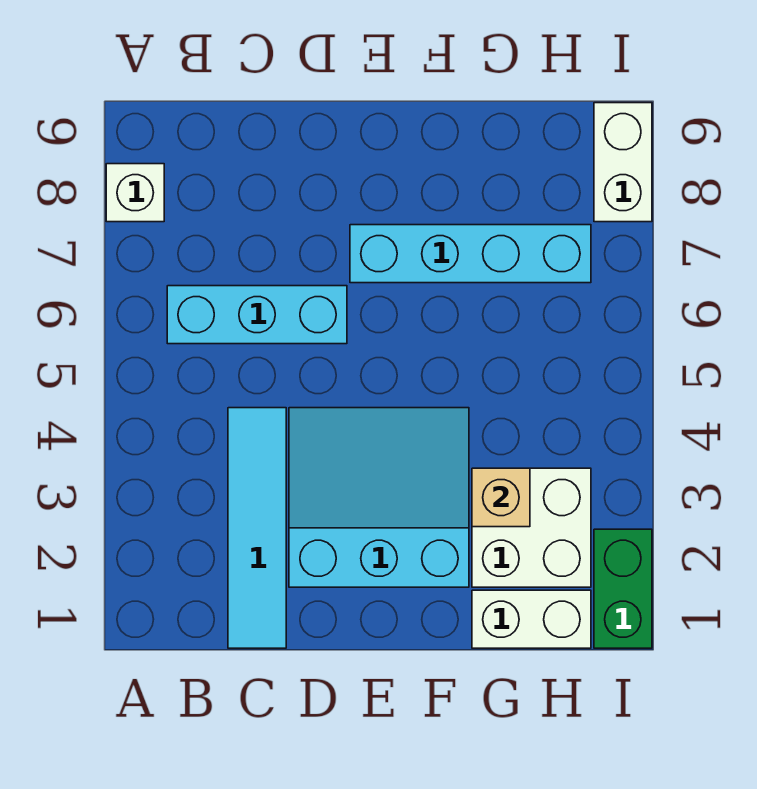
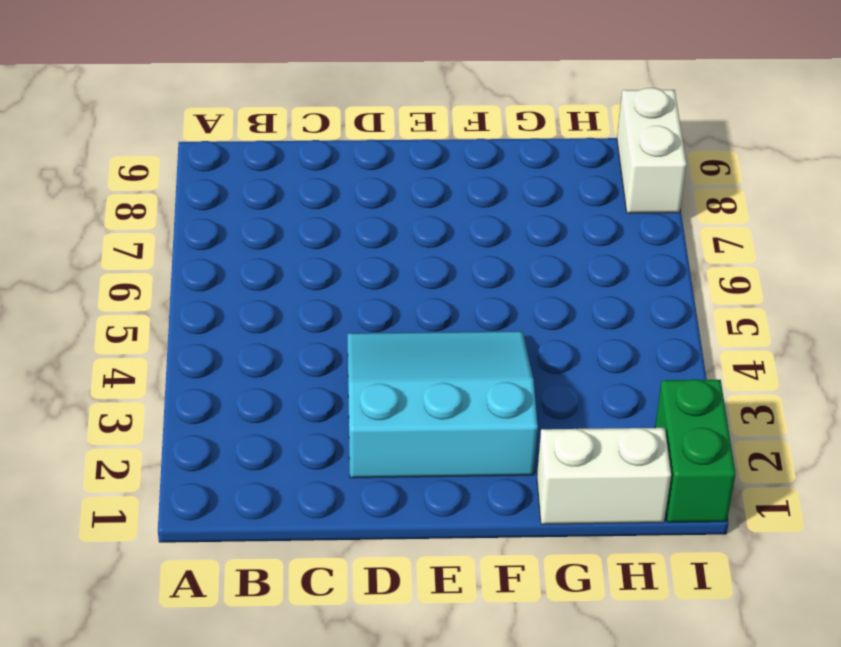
none -> white 1x1 brick [106,164,164,222]
none -> cyan 1x3 brick [167,286,347,344]

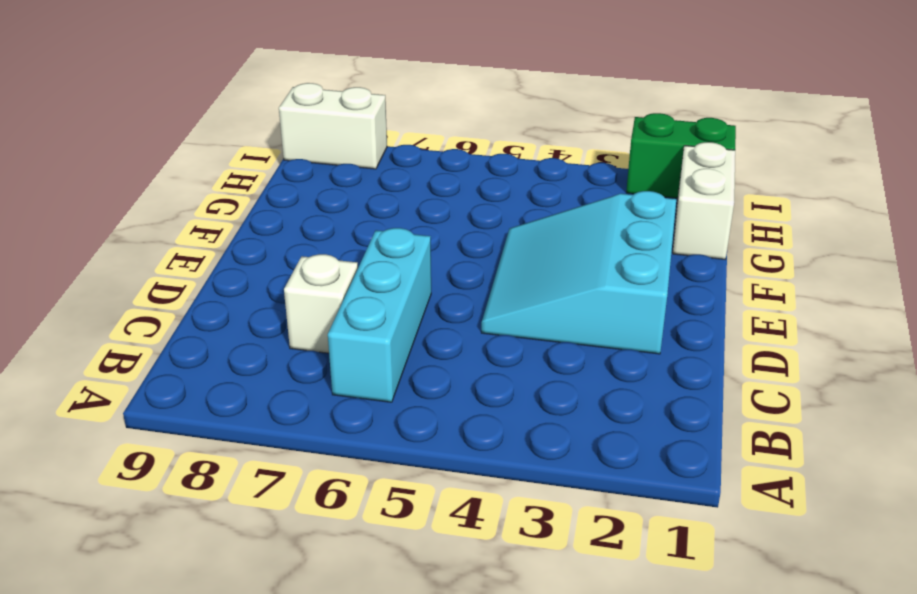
white 1x1 brick [284,254,358,353] -> white 1x1 brick moved to [106,164,164,222]
none -> cyan 1x4 tile [228,408,286,648]
none -> cyan 1x4 brick [350,225,591,283]

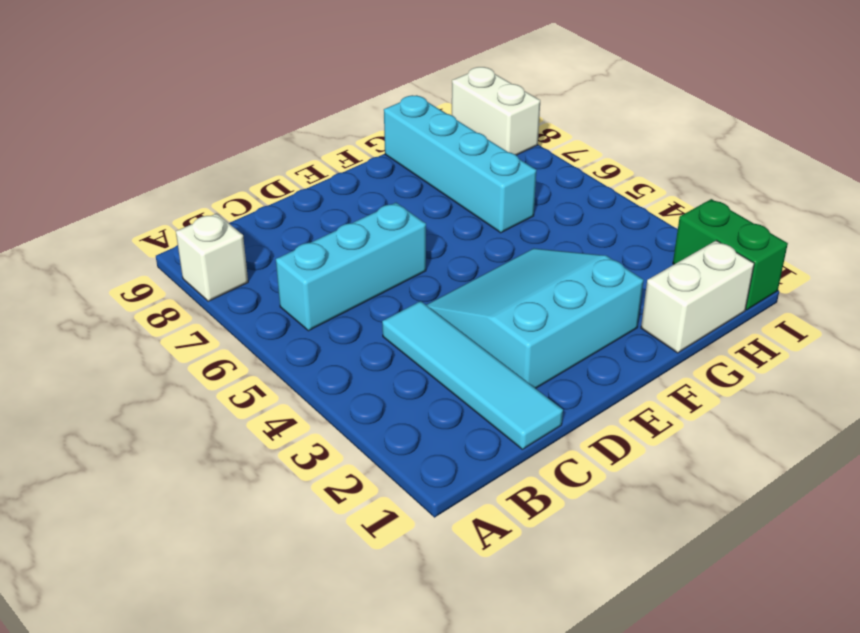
cyan 1x4 brick [384,95,536,233] -> cyan 1x4 brick turned to [350,225,591,283]
none -> white 2x2 brick [472,468,591,587]
none -> tan 1x1 brick [472,468,530,527]

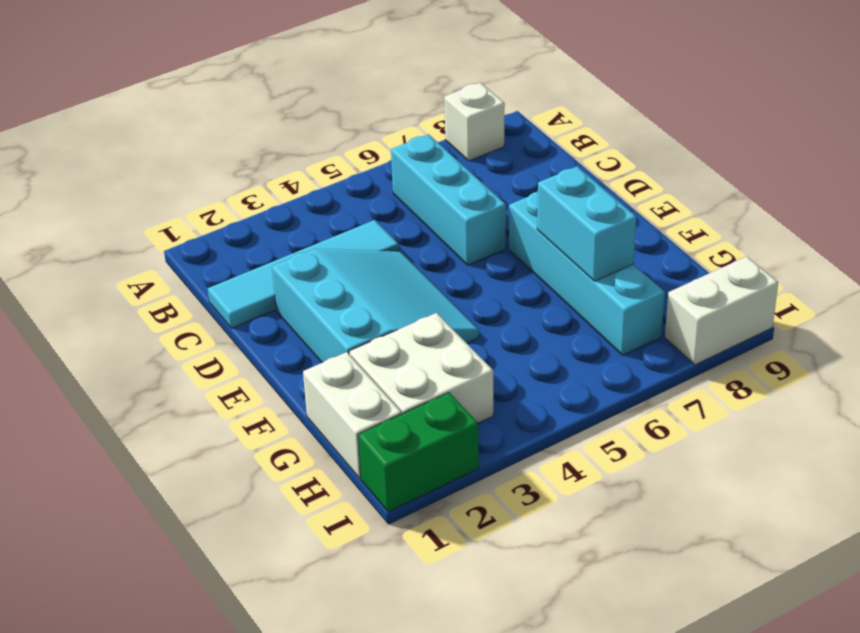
cyan 1x2 brick [537,166,636,281] -> none
none -> tan 1x1 brick [472,468,530,527]

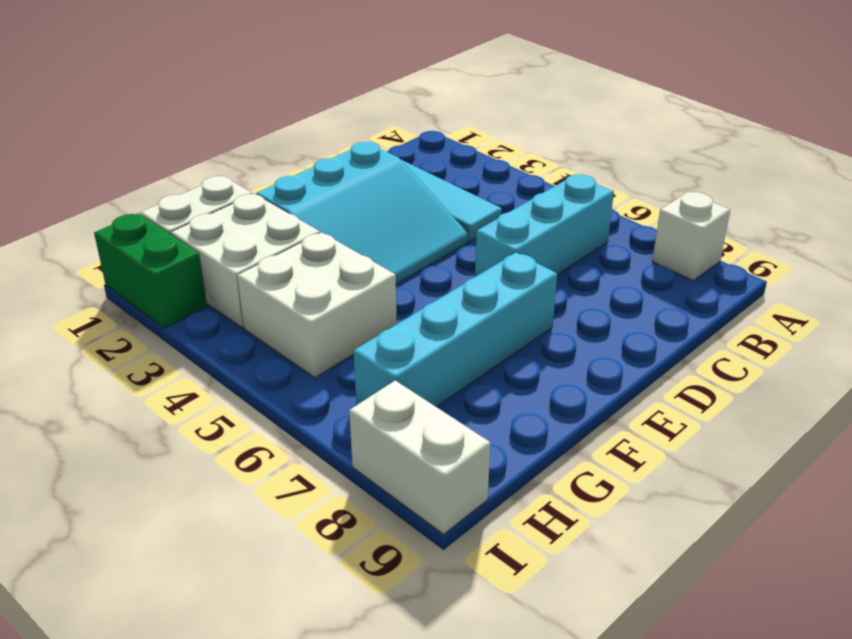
white 2x2 brick [237,232,397,378] -> none
none -> tan 1x1 brick [472,468,530,527]

